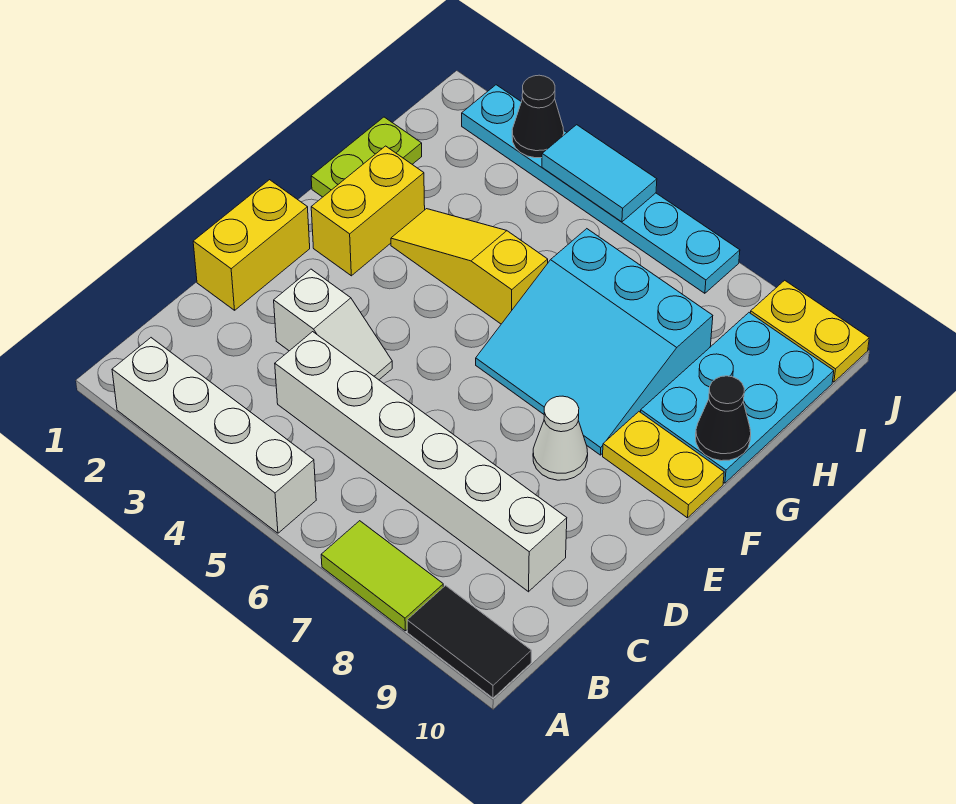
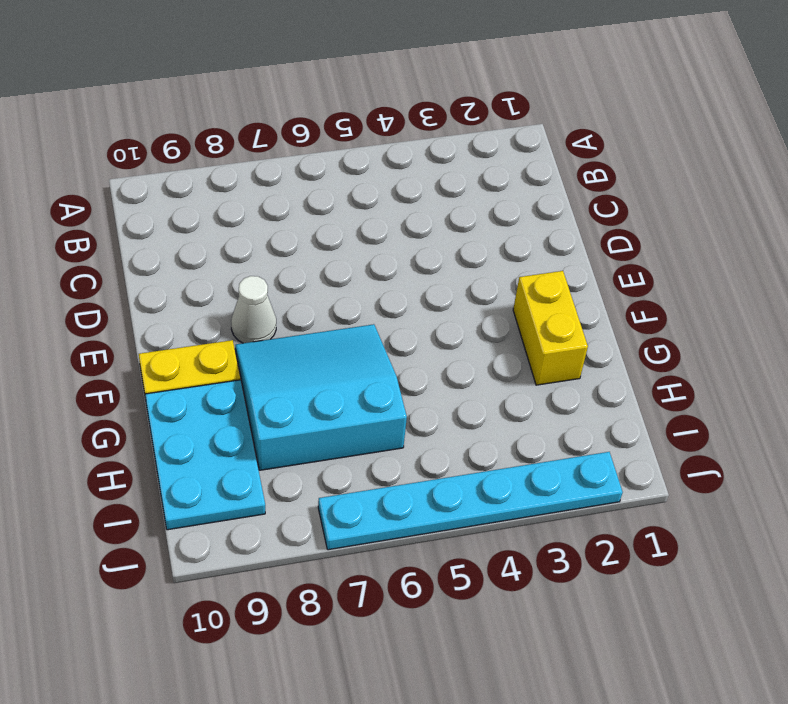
none -> white 1x4 brick [112,338,316,533]
none -> lime 1x2 tile [321,521,443,631]
none -> black 1x2 tile [407,586,531,698]

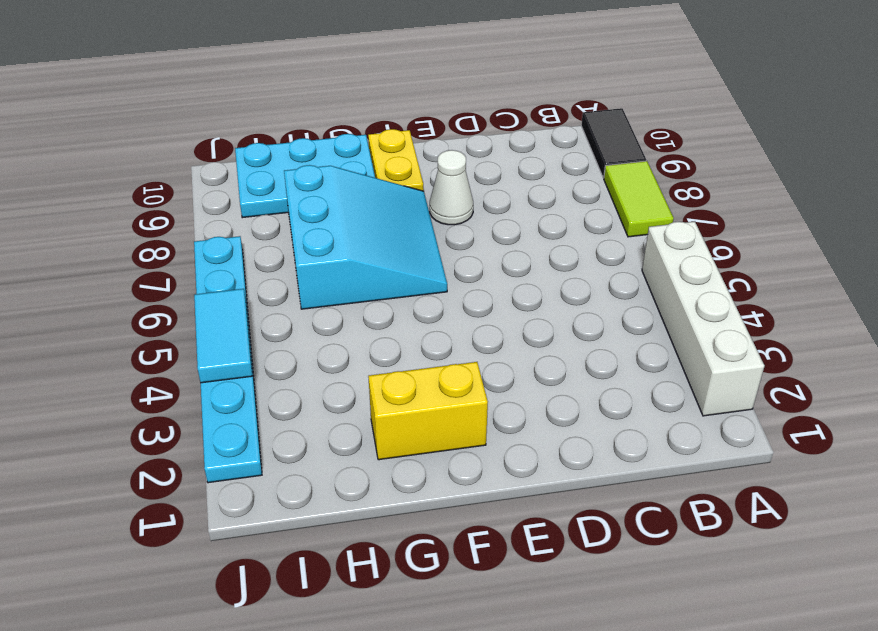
none -> white 1x6 brick [275,332,567,592]
none -> yellow 1x2 brick [193,180,310,310]
none -> white 1x2 slope [274,269,392,380]

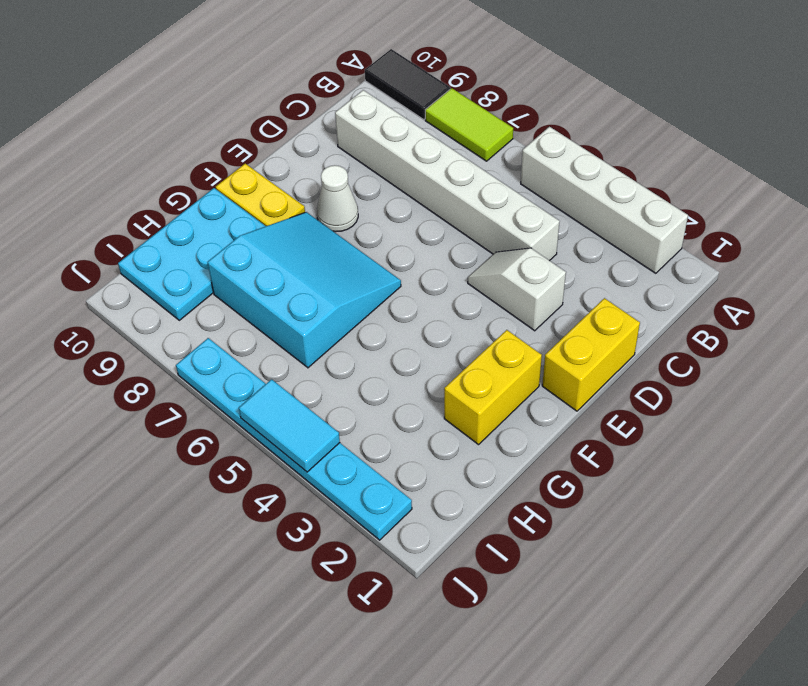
none -> lime 1x2 plate [311,117,422,197]
none -> yellow 1x3 slope [391,209,548,324]
none -> yellow 1x2 plate [751,280,869,382]

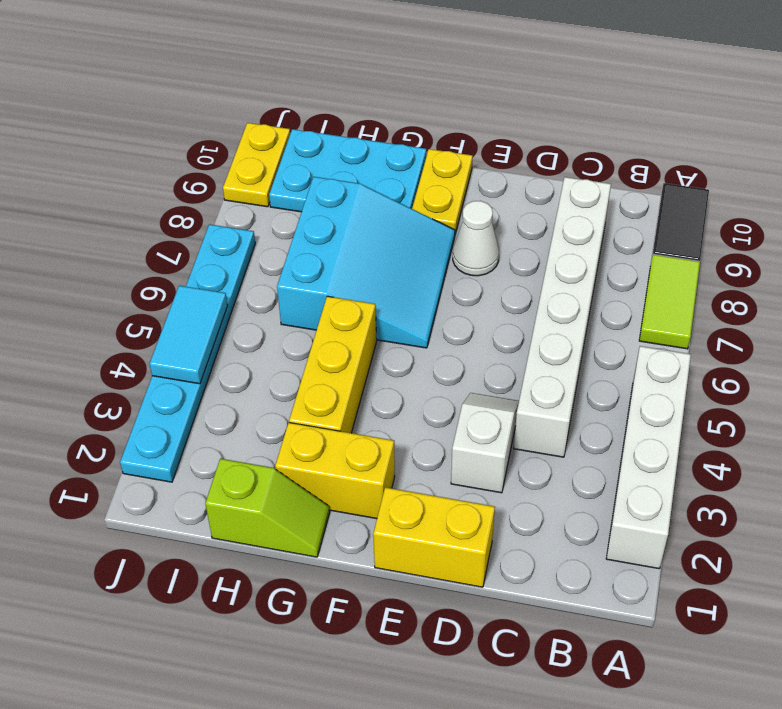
lime 1x2 slope [205,458,330,557] -> lime 1x2 plate [311,117,422,197]
yellow 1x3 brick [289,296,377,433] -> yellow 1x3 slope [391,209,548,324]
none -> black 1x1 cone [696,376,751,461]
none -> black 1x1 cone [512,75,564,158]

